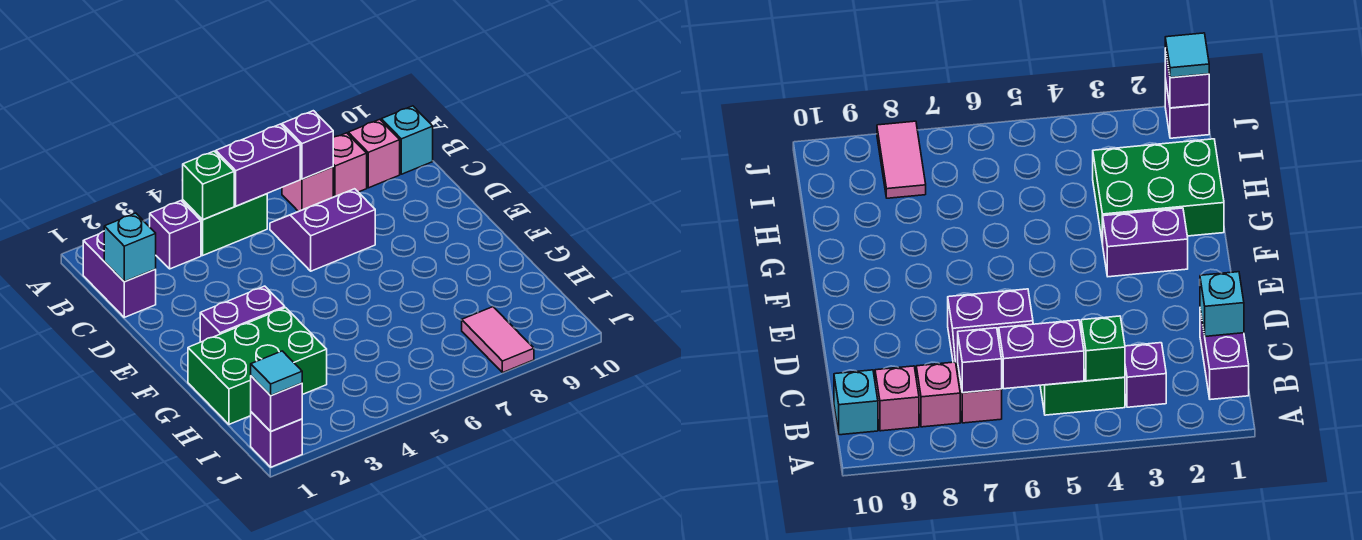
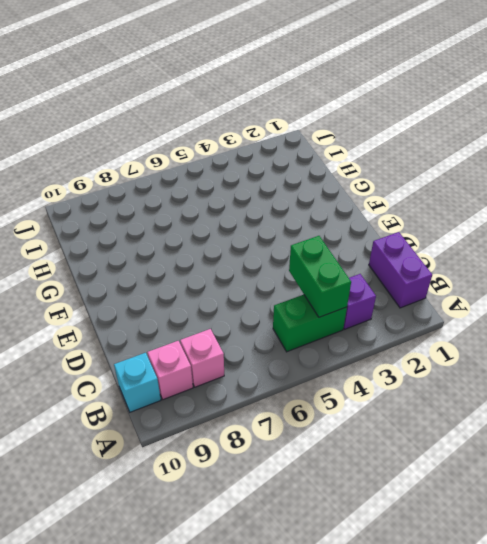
green 1x2 brick [289,236,351,317] -> green 1x1 brick [183,151,234,220]
none -> pink 1x1 brick [282,167,333,211]
none -> purple 2x2 slope [270,189,375,271]
none -> purple 1x2 brick [200,286,285,342]

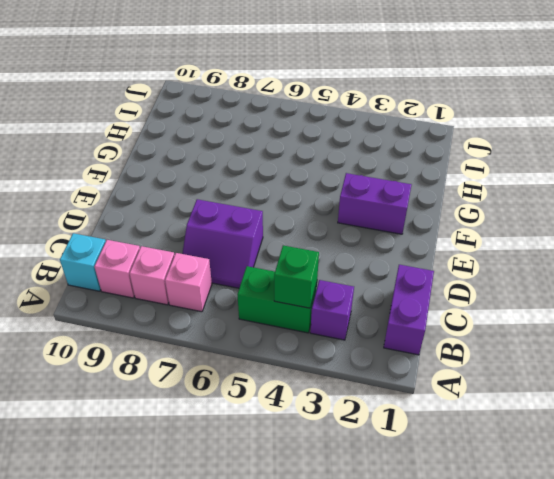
none -> green 2x3 brick [188,308,327,424]
none -> pink 1x2 tile [462,307,534,373]
none -> purple 1x1 brick [251,412,302,467]

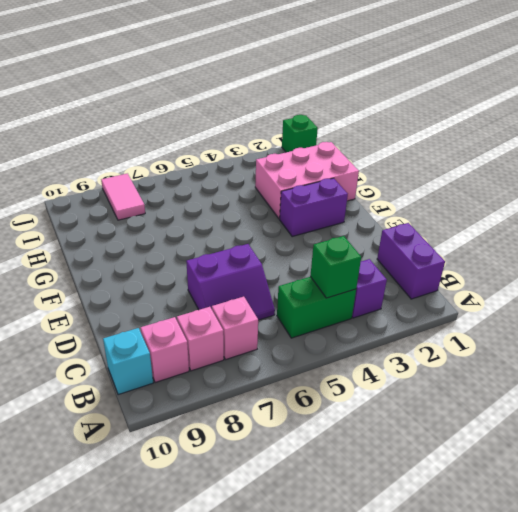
pink 2x3 brick [255,142,359,219] -> green 2x3 brick [188,308,327,424]
green 1x1 brick [282,115,318,152] -> purple 1x1 brick [251,412,302,467]
none -> purple 1x2 brick [216,124,300,206]
none -> purple 1x1 brick [282,111,333,179]
none -> cyan 1x1 brick [104,213,156,282]

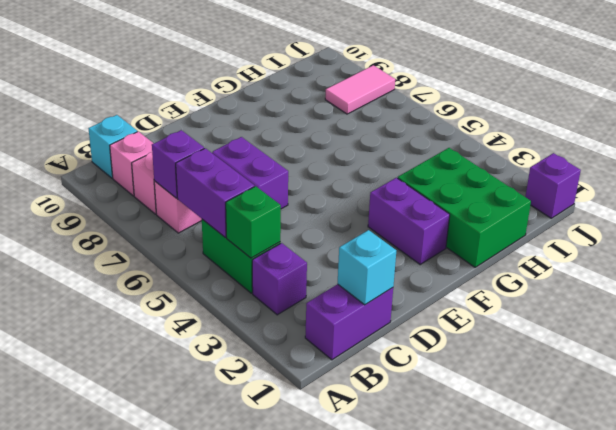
none -> purple 1x1 brick [251,376,302,431]
none -> cyan 1x1 tile [251,351,302,396]

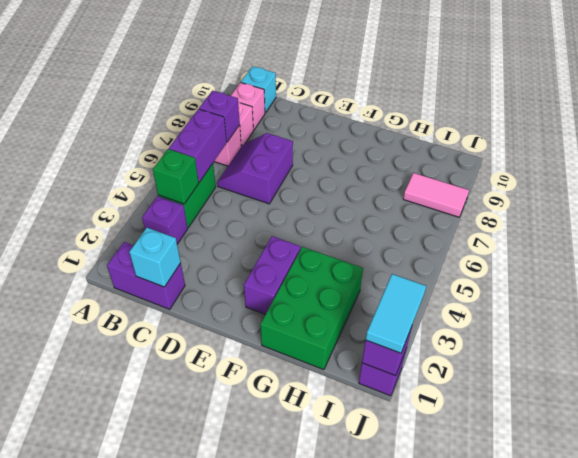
cyan 1x2 tile [366,274,426,353] -> cyan 1x1 tile [251,351,302,396]

